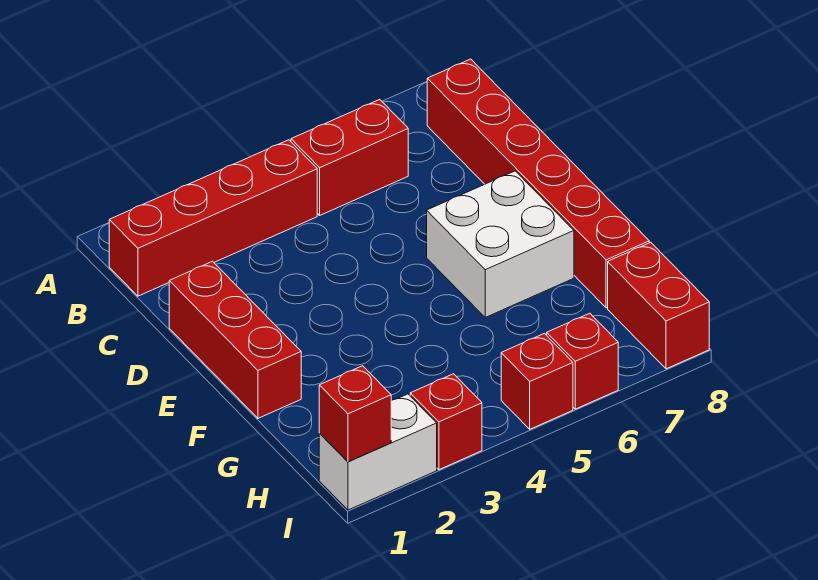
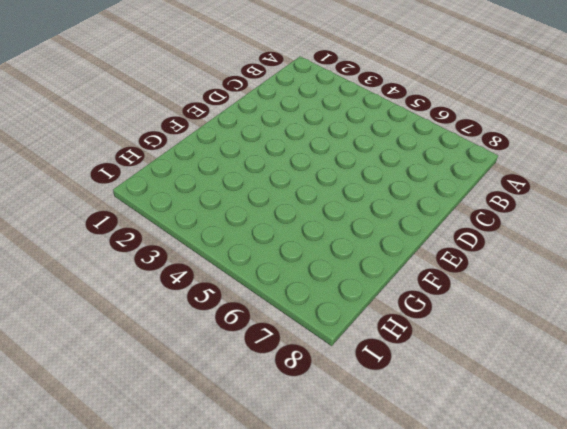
none -> red 1x4 brick [109,140,317,296]
none -> red 1x2 brick [291,99,408,215]

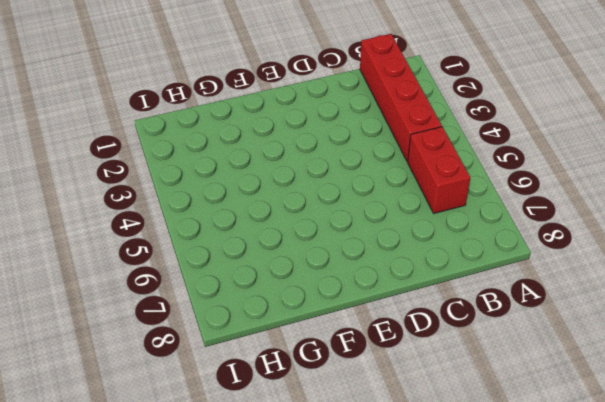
none -> red 1x6 brick [427,59,649,308]
none -> red 1x3 brick [169,261,301,418]

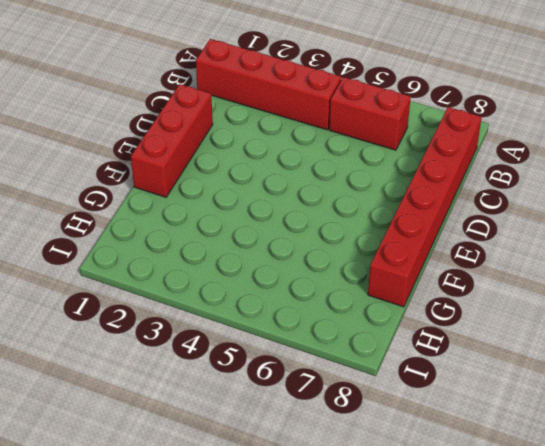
none -> white 2x2 brick [427,171,574,317]
none -> red 1x2 brick [608,242,709,369]

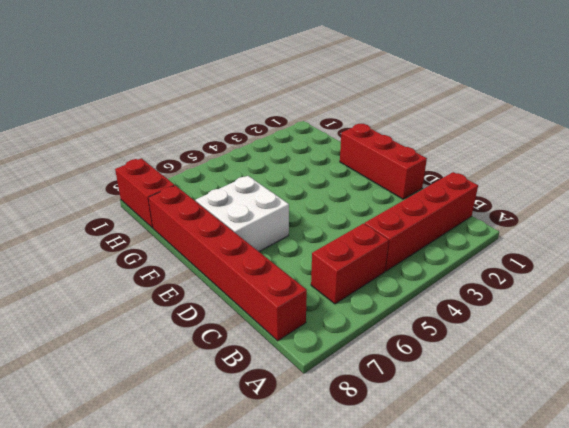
none -> white 1x2 brick [319,394,437,510]
none -> red 1x1 brick [410,374,482,470]

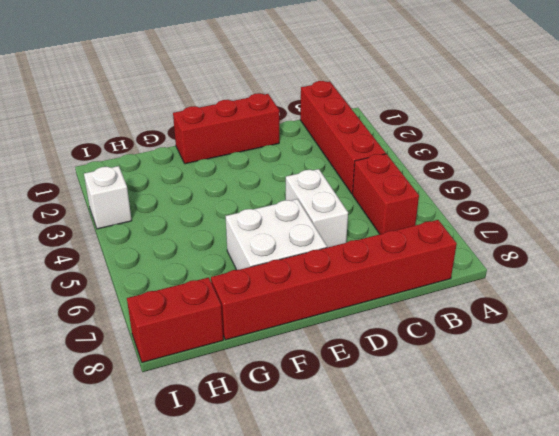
white 1x2 brick [286,169,348,248] -> white 1x2 brick moved to [319,394,437,510]
white 1x1 brick [84,166,132,229] -> red 1x1 brick [410,374,482,470]
none -> red 1x1 brick [501,333,573,429]
none -> red 1x1 brick [547,313,618,409]

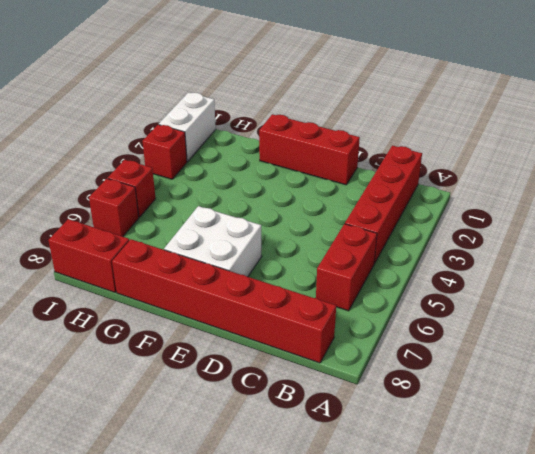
none -> red 1x1 brick [319,366,391,462]

